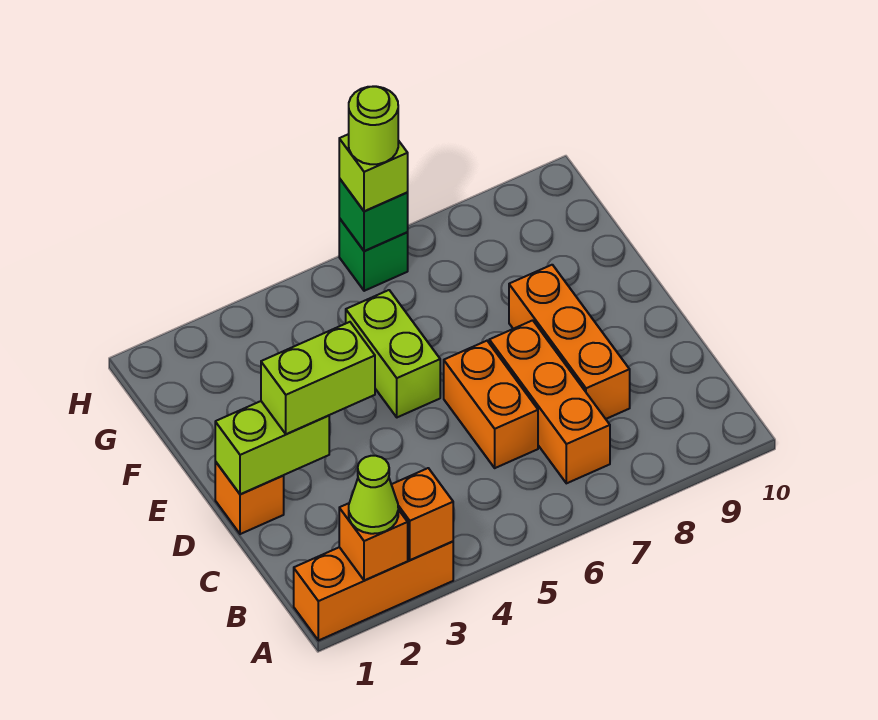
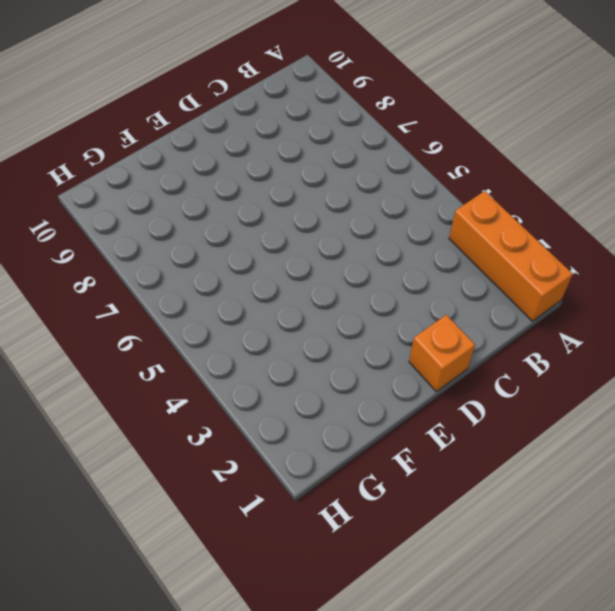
none -> orange 1x3 brick [489,320,610,483]
none -> orange 1x2 brick [444,341,538,468]
none -> orange 1x3 brick [509,265,630,419]

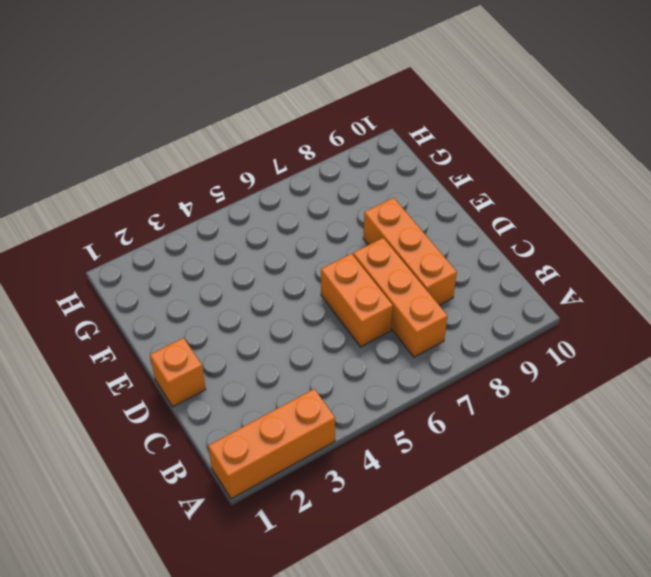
none -> lime 1x2 brick [346,290,440,417]
none -> green 1x1 brick [339,218,408,291]
none -> orange 1x1 brick [339,503,408,580]

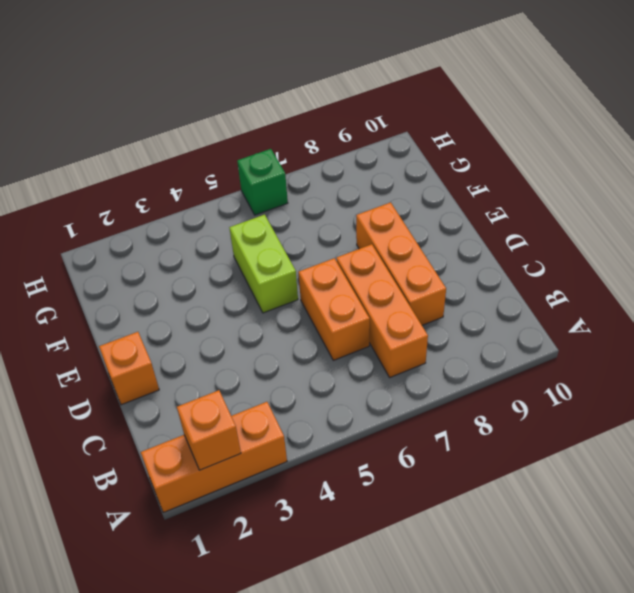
none -> orange 1x1 brick [391,468,453,560]
none -> lime 1x2 brick [215,401,329,494]
none -> green 1x1 brick [339,178,408,251]

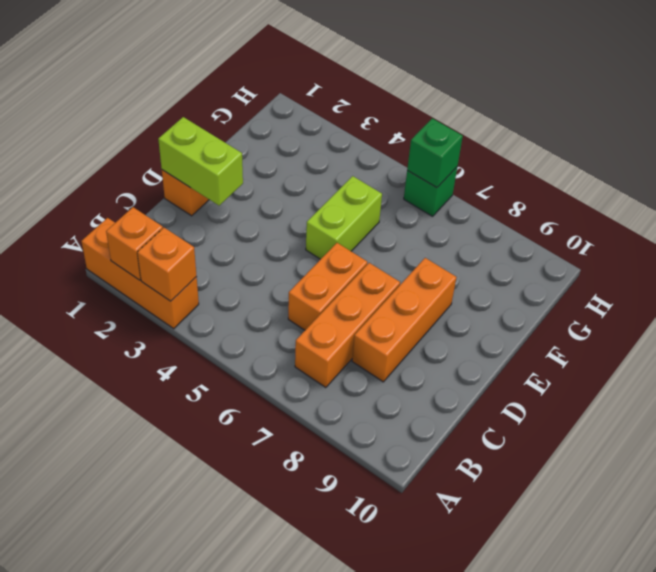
none -> lime 1x1 cone [349,456,398,534]
none -> lime 1x2 brick [261,322,375,434]
none -> lime 1x1 brick [339,134,408,211]

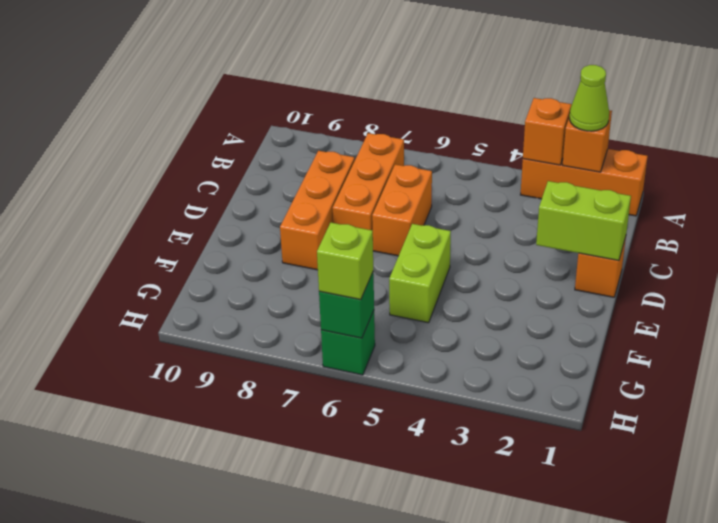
none -> lime 1x2 brick [261,322,375,434]
none -> lime 1x1 round brick [349,86,398,164]

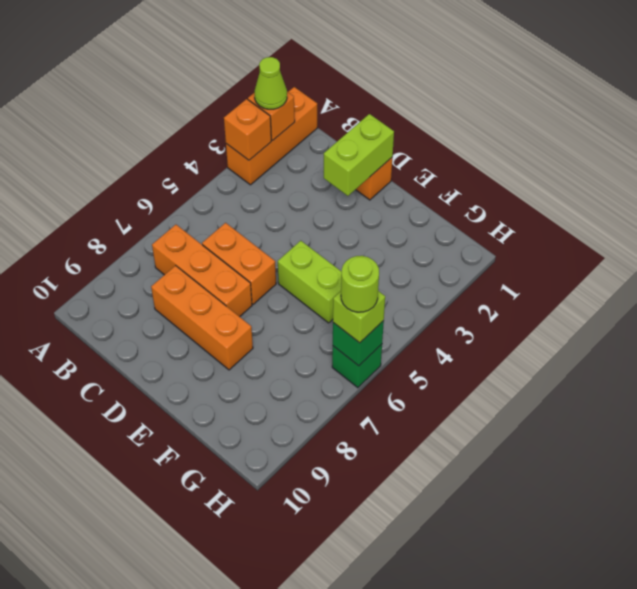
none -> lime 1x2 brick [261,322,375,434]

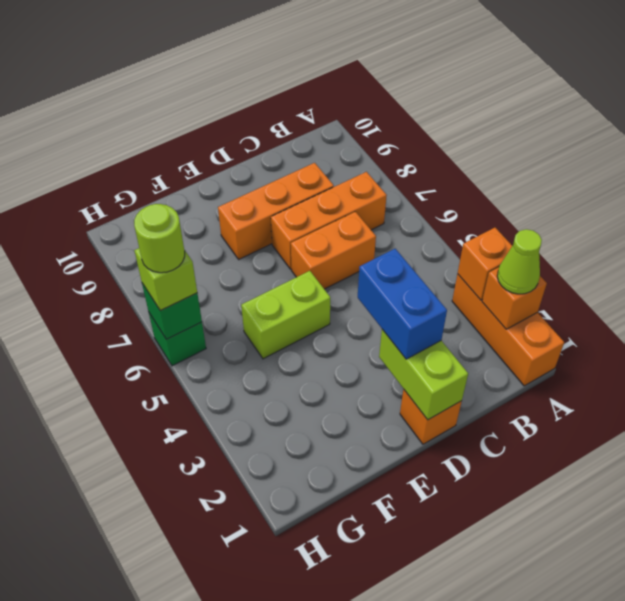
blue 1x2 brick [358,249,447,359] -> lime 1x2 brick [261,322,375,434]

